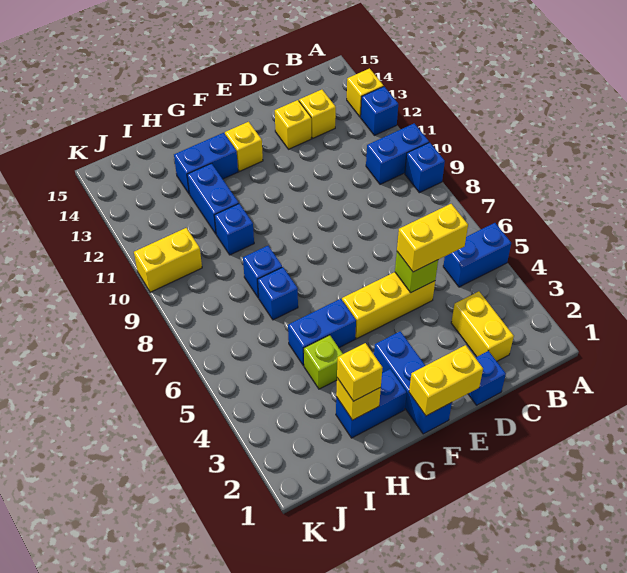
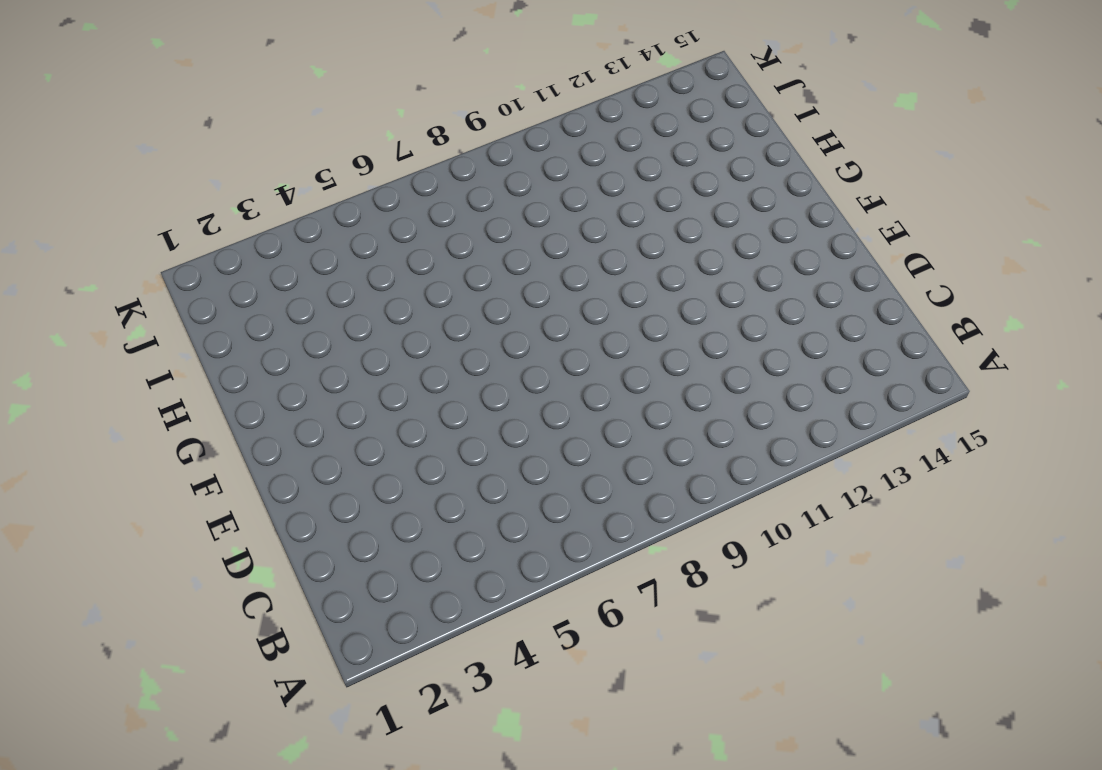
none -> blue 1x2 brick [443,223,511,287]
none -> blue 1x1 brick [405,142,445,193]
none -> blue 1x2 brick [366,123,429,184]

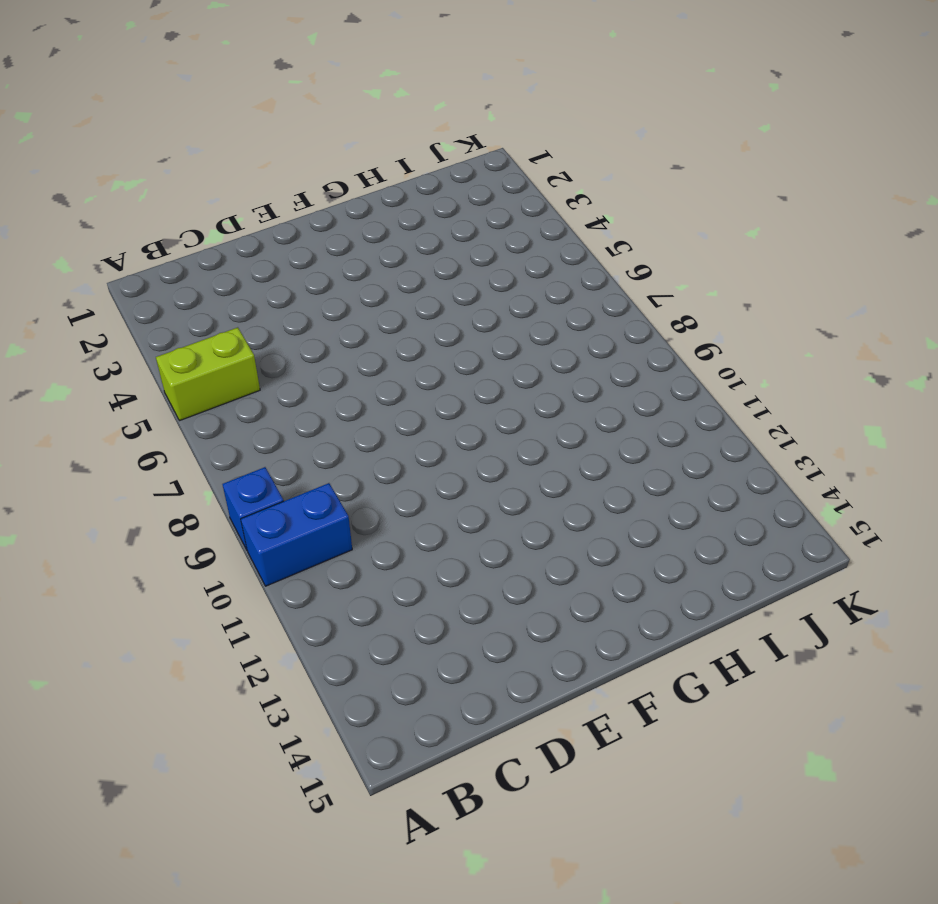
lime 1x2 brick [156,327,260,421] -> blue 1x2 brick [443,223,511,287]
none -> blue 1x1 brick [361,87,398,135]
none -> yellow 1x1 brick [347,68,384,117]
none -> yellow 1x2 brick [451,291,514,361]

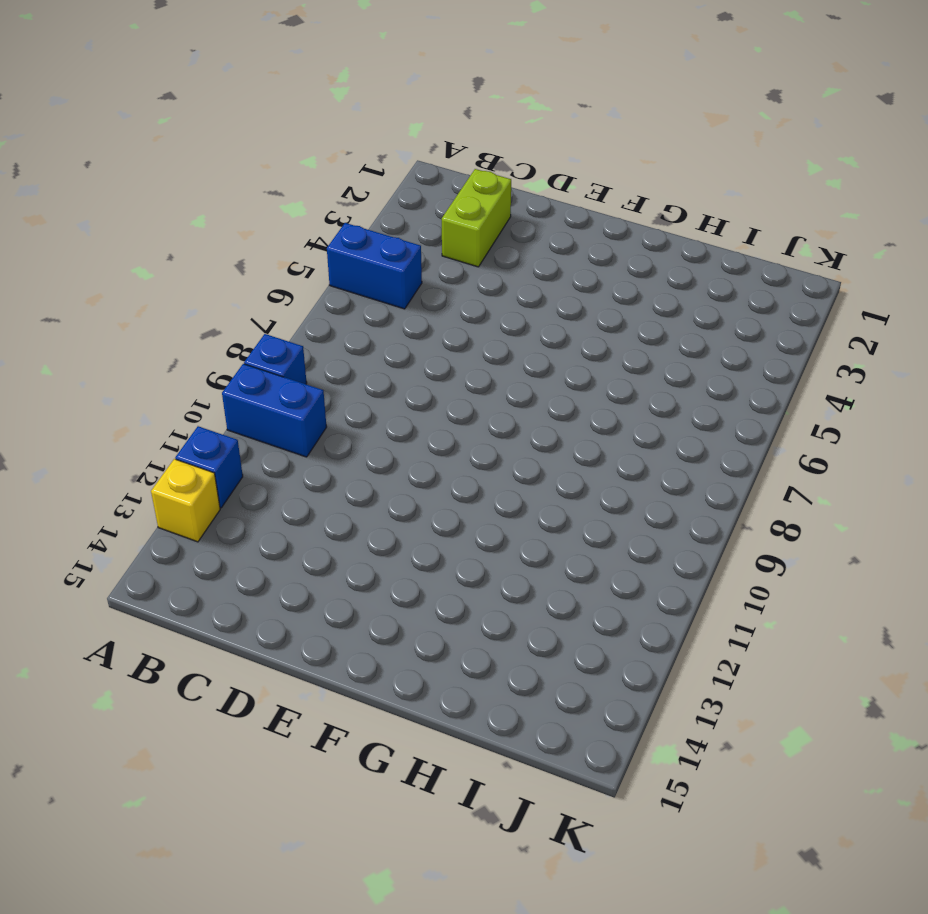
lime 1x2 brick [442,169,511,267] -> yellow 1x2 brick [451,291,514,361]
none -> yellow 1x1 brick [299,90,336,138]
none -> blue 1x1 brick [468,351,506,405]
none -> yellow 1x3 brick [342,272,435,339]

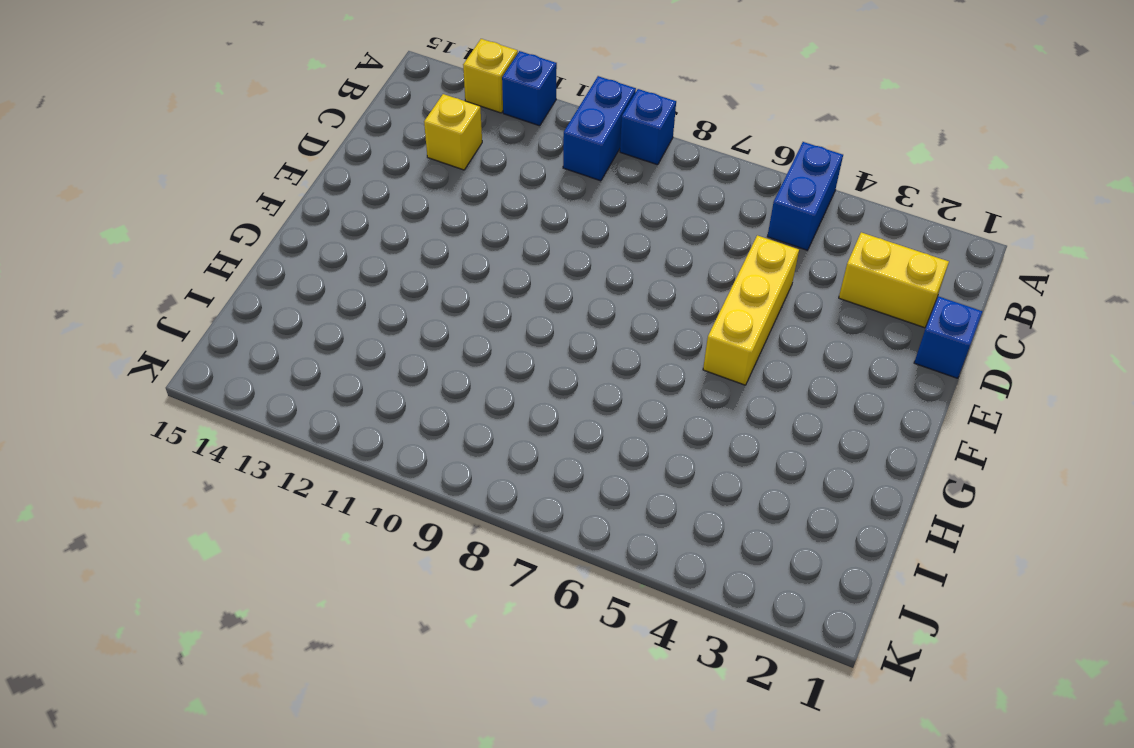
none -> yellow 1x1 brick [275,100,311,149]
none -> blue 1x3 brick [374,331,452,434]
none -> yellow 1x1 brick [225,122,263,171]

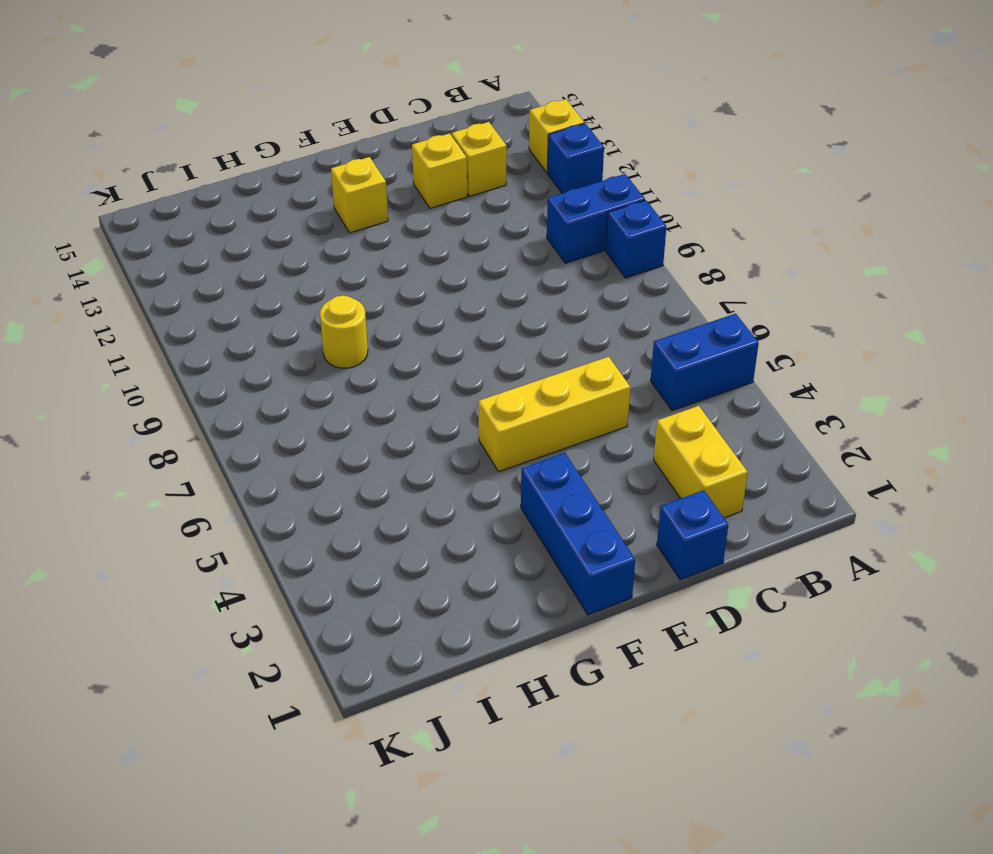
yellow 1x1 round brick [320,296,368,368] -> none
none -> blue 1x2 brick [336,369,407,438]
none -> blue 1x2 brick [288,299,356,366]
none -> blue 1x2 brick [174,133,238,194]

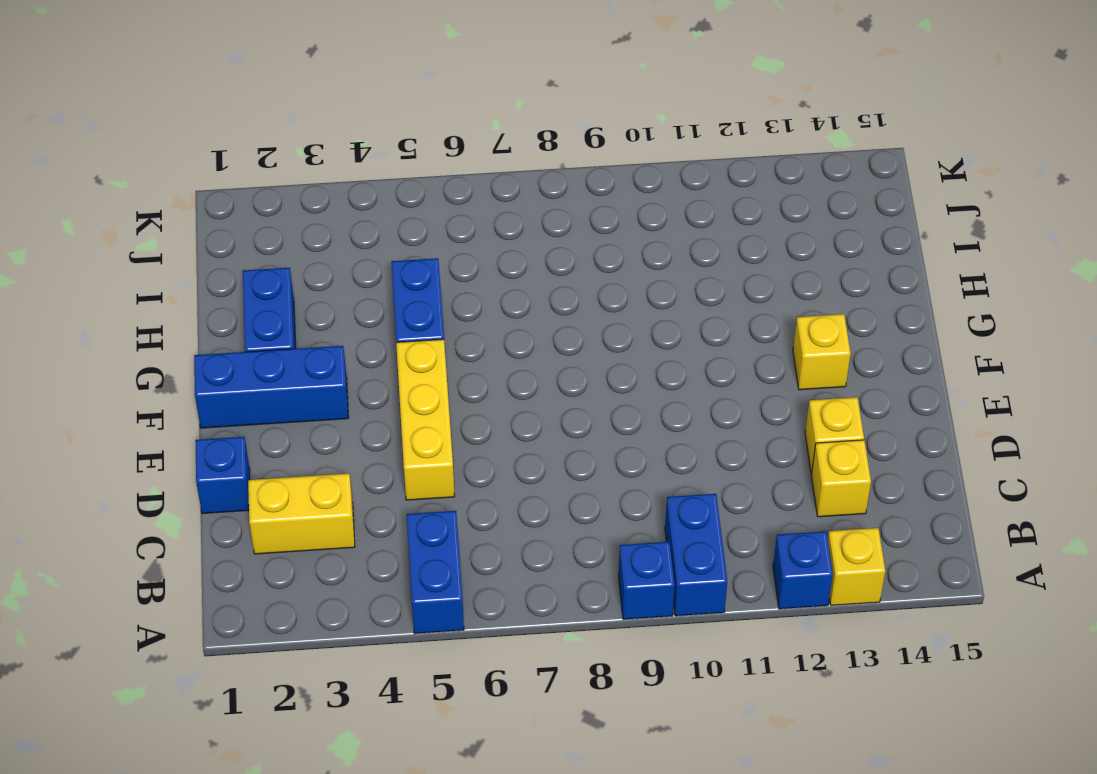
none -> blue 1x2 brick [174,133,238,194]
none -> lime 1x1 brick [304,335,343,389]
none -> blue 1x1 brick [258,267,298,320]

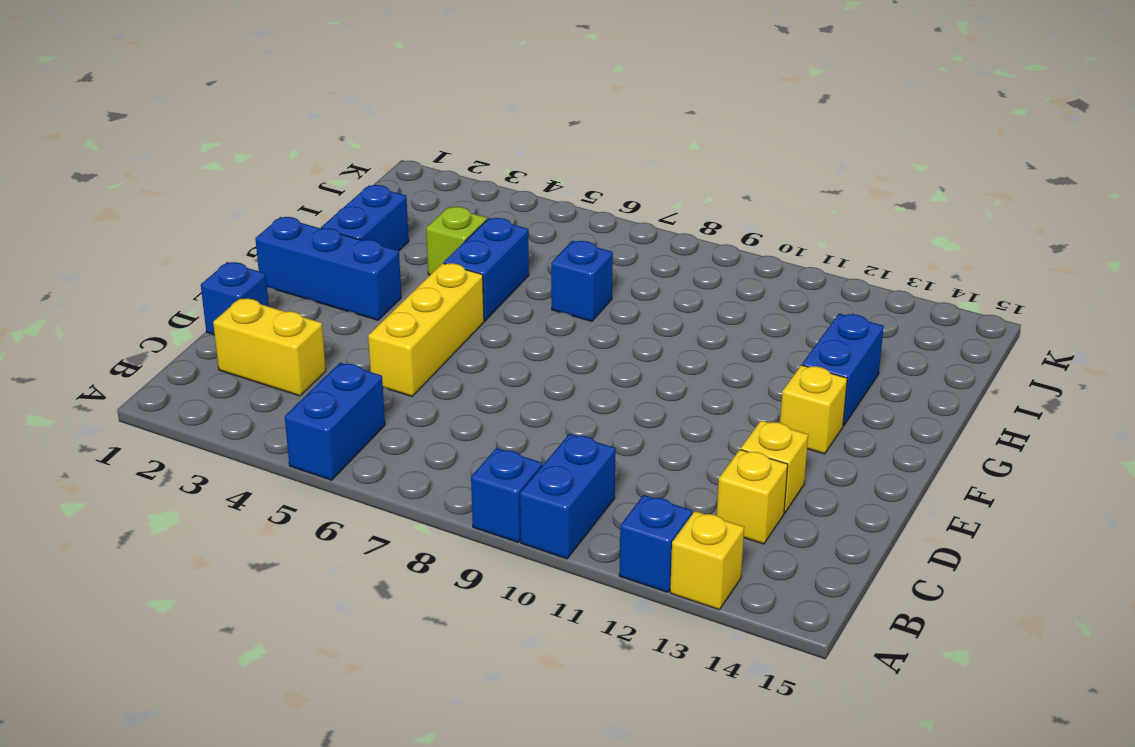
none -> blue 1x1 brick [243,246,282,298]
none -> blue 1x1 brick [214,204,254,255]
none -> blue 1x2 brick [187,163,239,234]

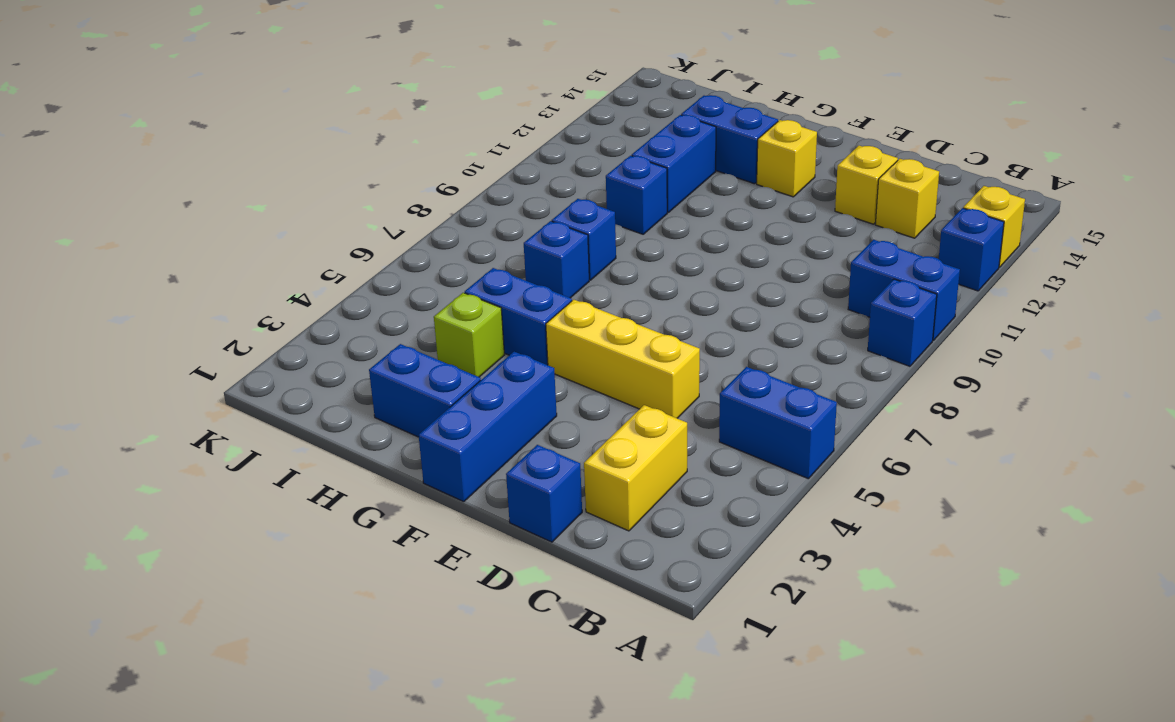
none -> yellow 1x2 brick [134,228,202,292]
none -> lime 1x1 brick [395,252,438,293]
none -> yellow 1x2 brick [409,345,483,416]

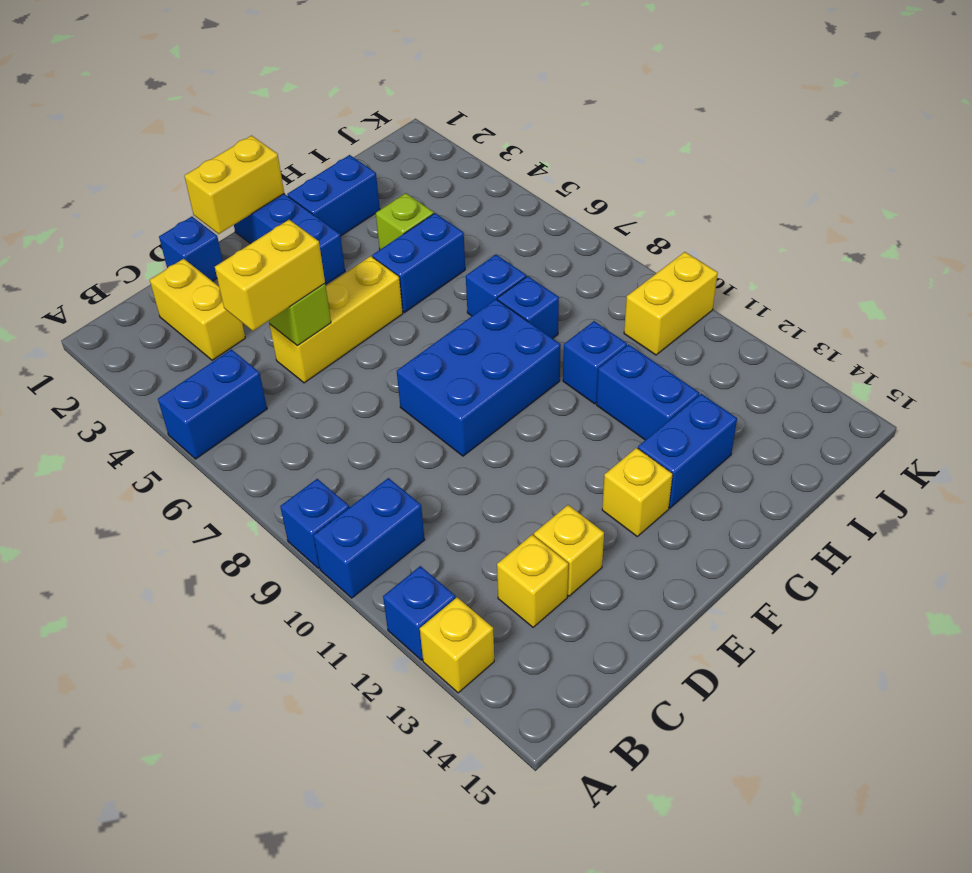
blue 2x3 brick [397,299,561,456] -> none
none -> yellow 1x1 brick [336,378,381,420]
none -> yellow 1x1 brick [337,343,383,401]

